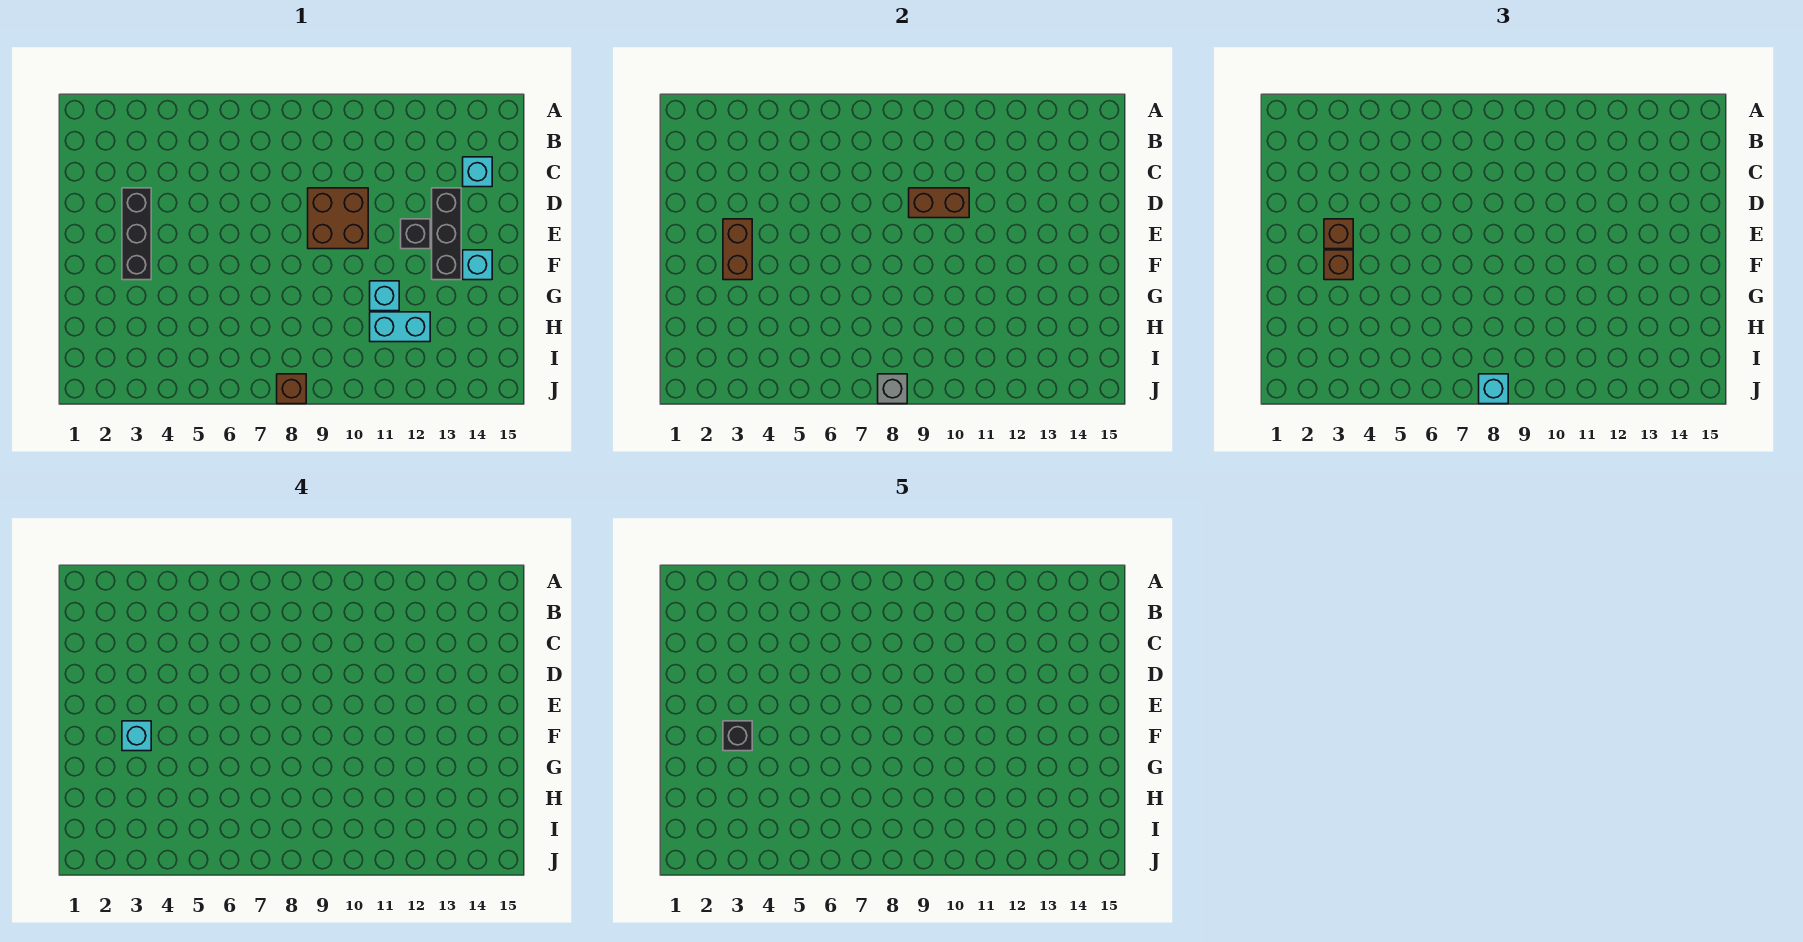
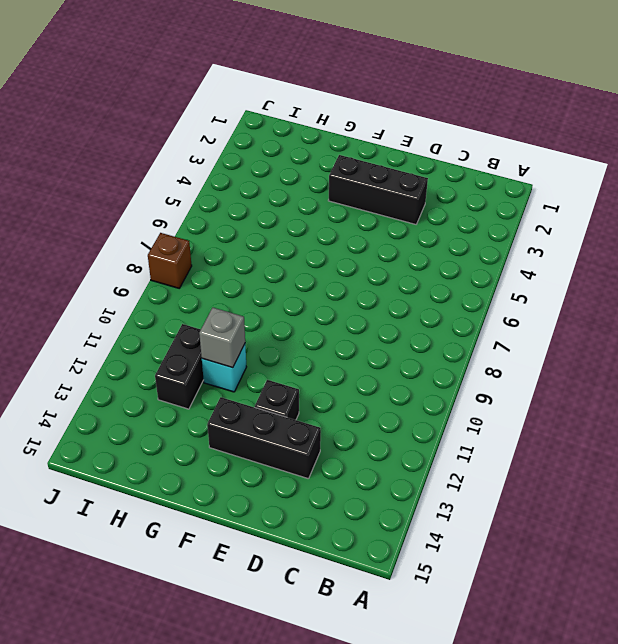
grey 1x1 brick [199,308,245,368] -> grey 1x1 brick moved to [878,374,907,404]
black 1x2 brick [155,324,204,409] -> cyan 1x2 brick [370,312,430,342]
none -> cyan 1x1 brick [463,157,492,187]
none -> brown 2x2 brick [308,188,368,249]
none -> cyan 1x1 brick [463,250,492,280]

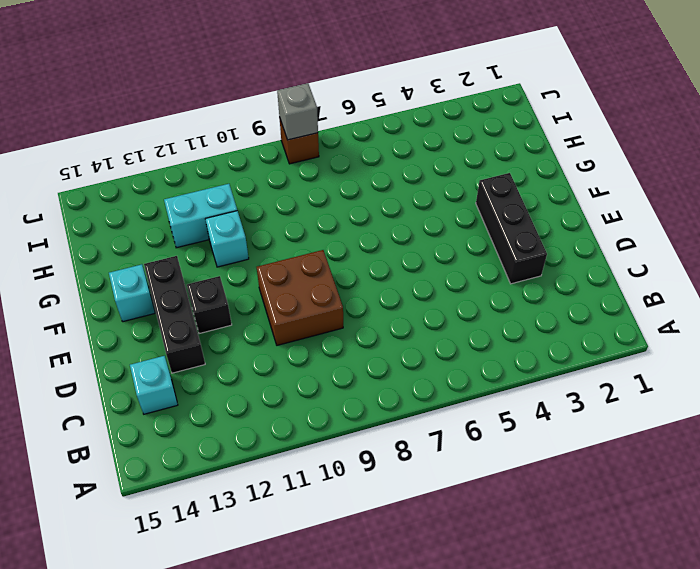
none -> brown 1x2 brick [909,188,969,218]
none -> brown 1x2 brick [723,219,752,280]
none -> brown 1x1 brick [1324,219,1353,249]

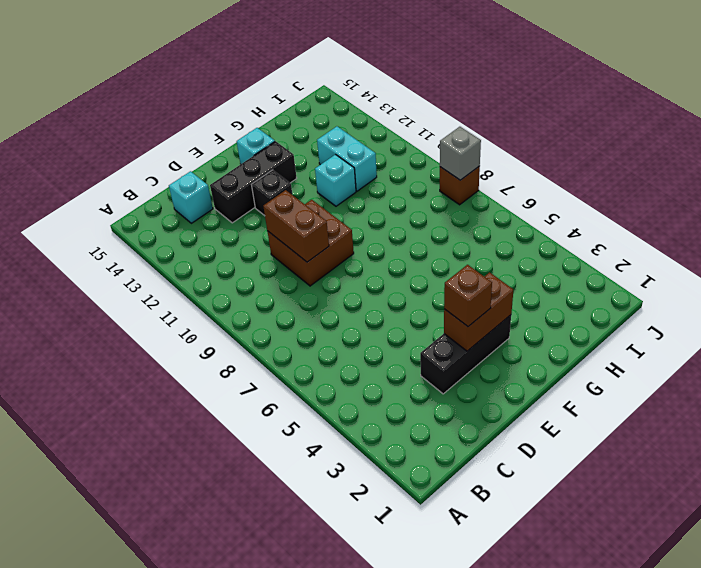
none -> brown 1x1 brick [1324,250,1353,280]
none -> cyan 1x1 brick [1479,374,1508,404]
none -> cyan 1x1 brick [122,721,151,751]

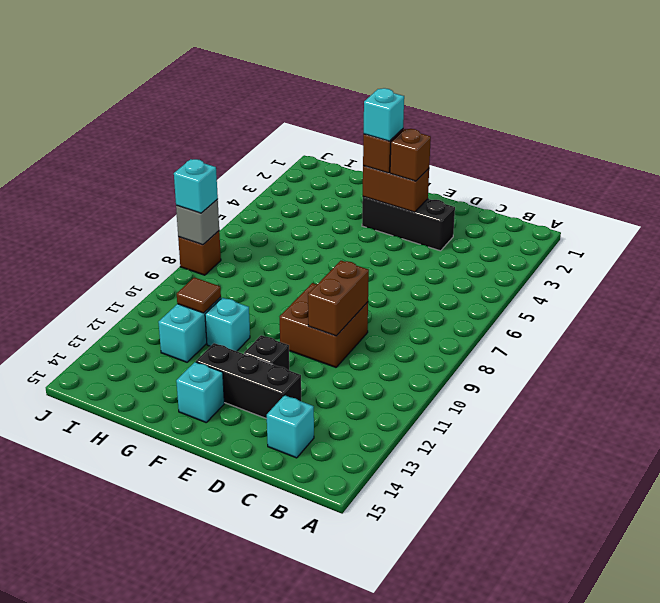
brown 1x1 tile [177,277,221,313] -> none
none -> black 1x1 brick [723,721,752,751]

